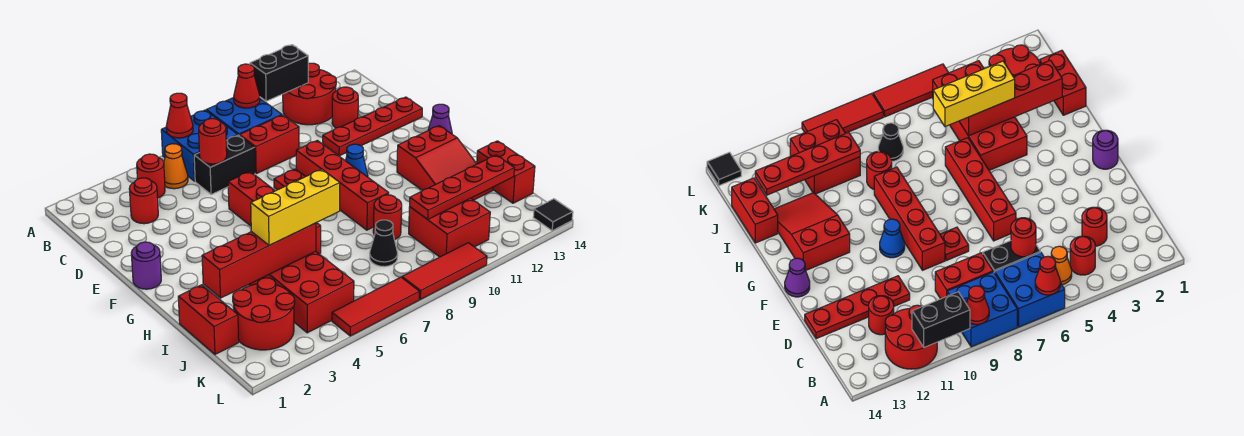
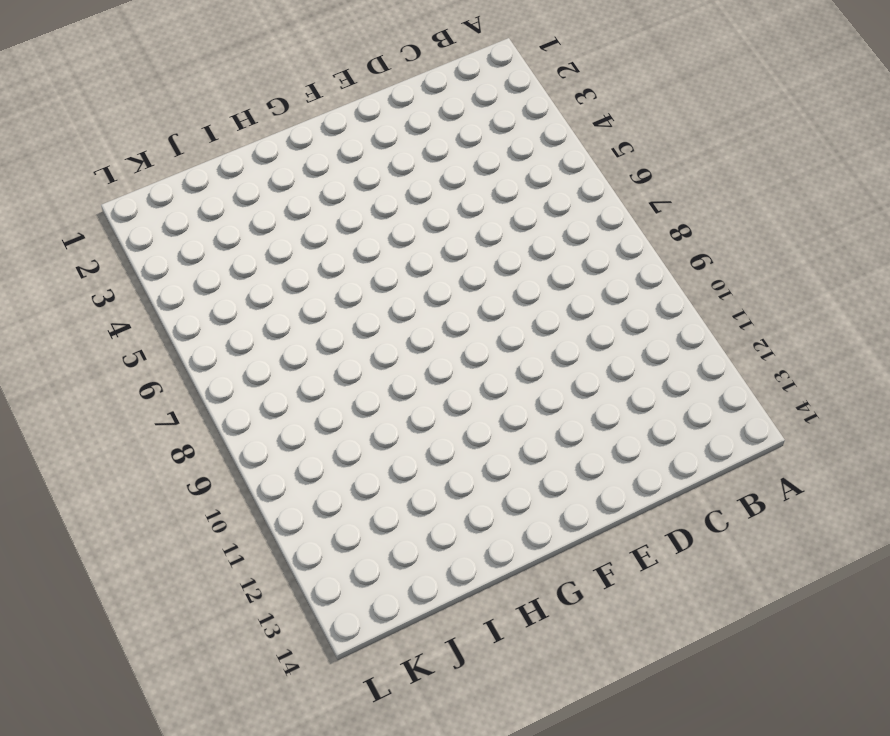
none -> blue 2x2 brick [161,110,237,181]
none -> blue 2x2 brick [206,98,282,136]
none -> red 2x2 round brick [283,63,336,125]
none -> red 1x1 round brick [137,154,165,198]

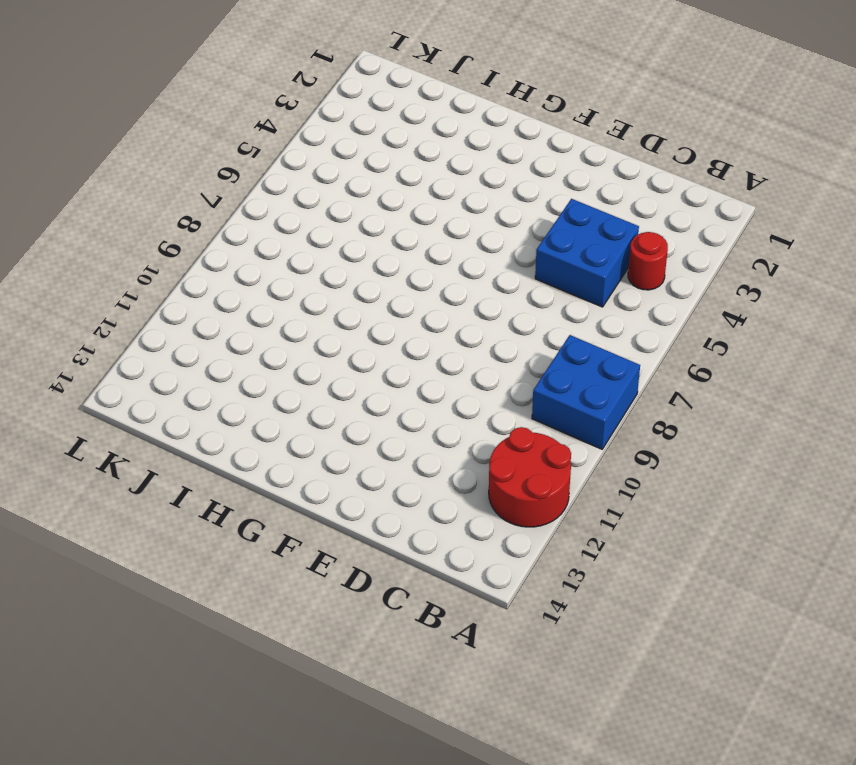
blue 2x2 brick [535,199,639,307] -> blue 2x2 brick moved to [161,110,237,181]
none -> orange 1x1 cone [164,144,188,189]
none -> red 1x1 round brick [129,178,158,224]
none -> black 1x2 brick [194,135,255,194]
none -> red 1x2 brick [240,115,299,173]

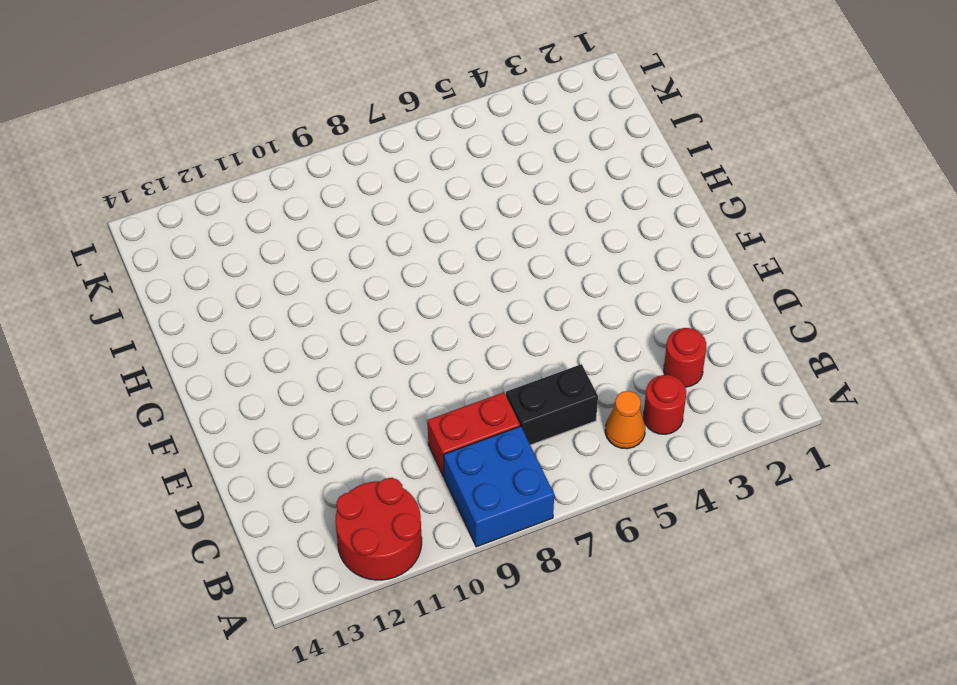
none -> blue 2x2 brick [161,110,237,181]
none -> red 1x1 round brick [332,87,358,128]
none -> red 1x4 plate [323,97,422,156]
none -> red 1x4 brick [228,172,321,254]

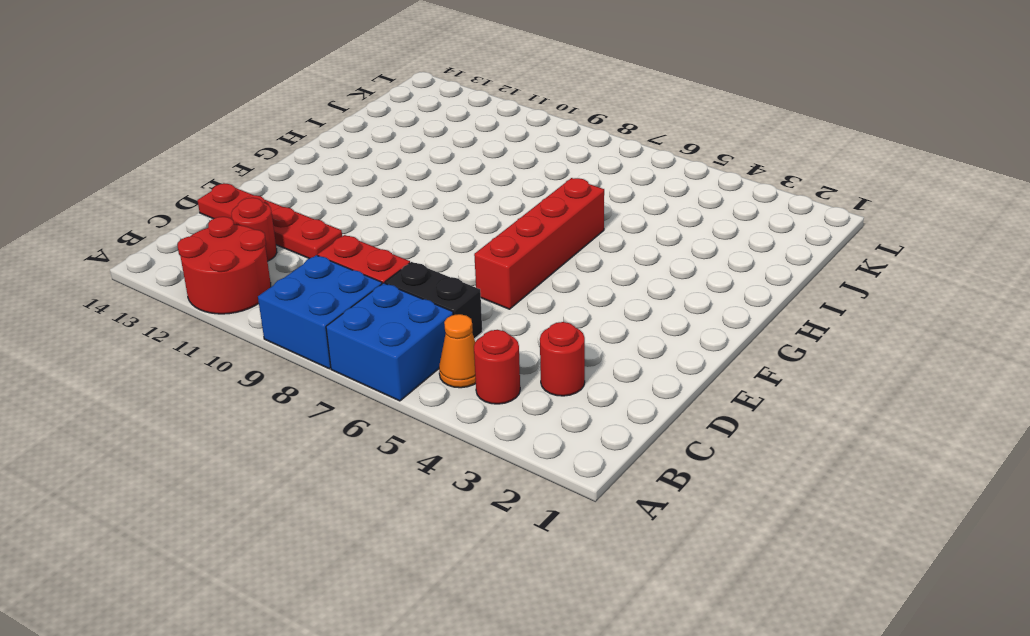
none -> red 1x1 plate [274,169,305,190]
none -> red 1x4 brick [296,140,389,230]
none -> purple 1x1 round brick [131,242,161,289]
none -> blue 1x1 cone [346,144,368,177]

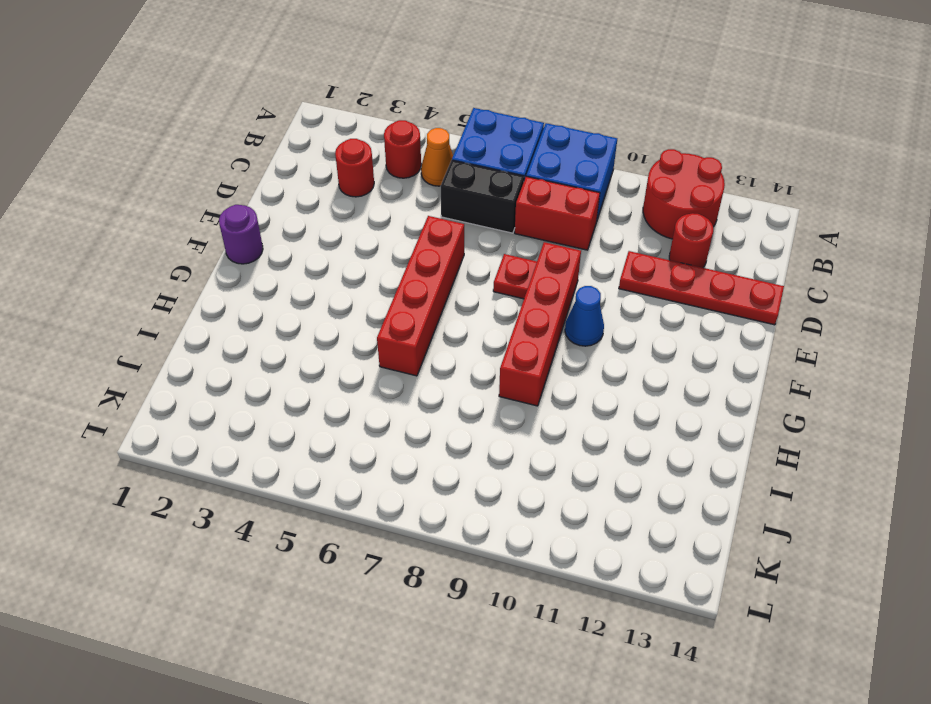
none -> purple 1x1 cone [428,104,452,134]
none -> red 2x3 slope [397,126,493,200]
none -> red 2x4 brick [249,251,354,333]
none -> red 1x2 brick [178,285,239,354]

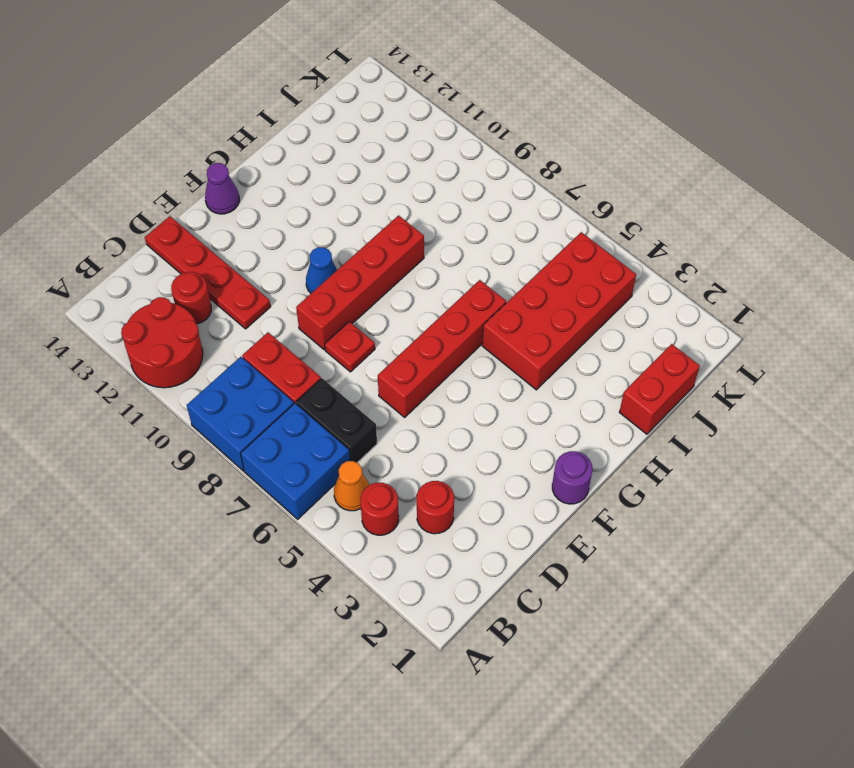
none -> red 2x3 slope [397,126,493,200]
none -> red 1x1 round brick [373,195,402,240]
none -> red 1x2 brick [477,141,535,203]
none -> red 2x2 round brick [233,278,295,350]

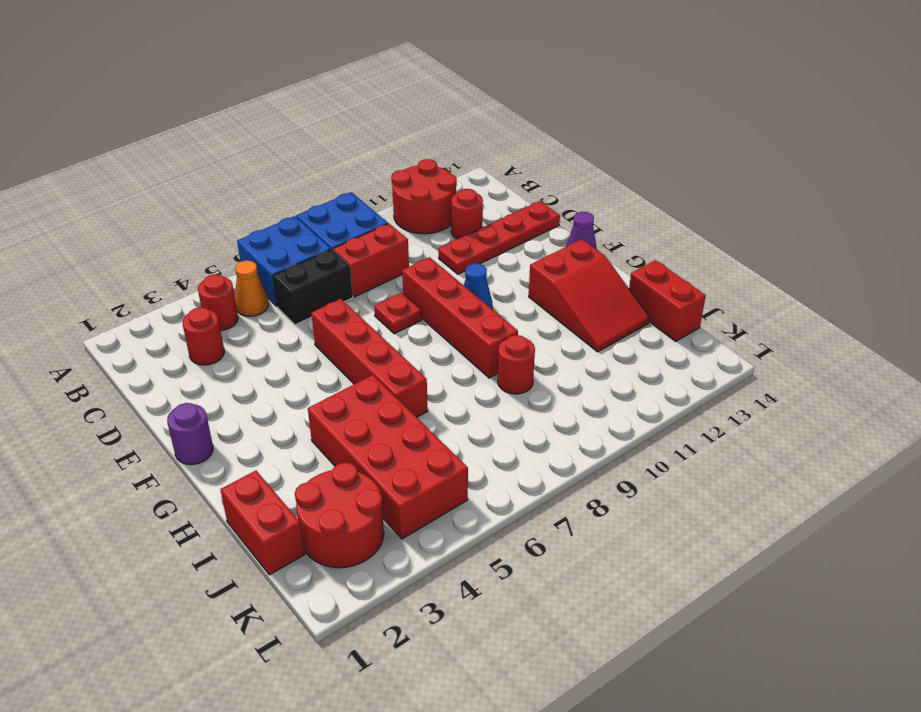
none -> black 1x1 cone [370,220,398,267]
none -> red 2x2 brick [409,198,490,257]
none -> red 1x3 tile [332,277,420,336]
none -> red 1x3 tile [402,243,487,299]

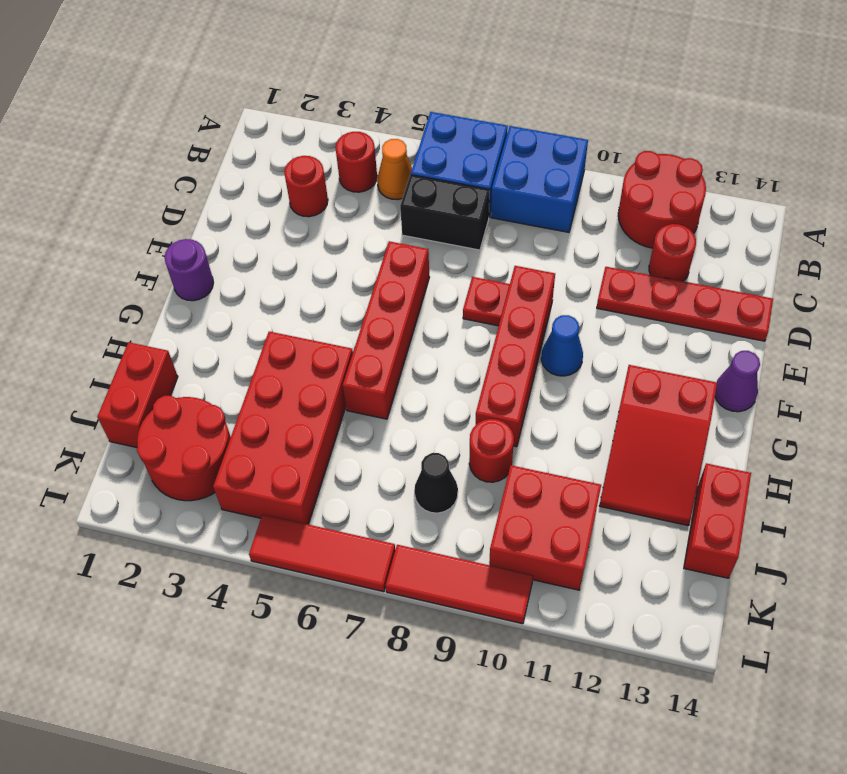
none -> red 1x2 brick [240,115,299,173]
none -> black 1x1 tile [533,199,573,231]
none -> red 1x1 cone [166,93,193,138]
none -> red 1x1 cone [234,64,260,108]

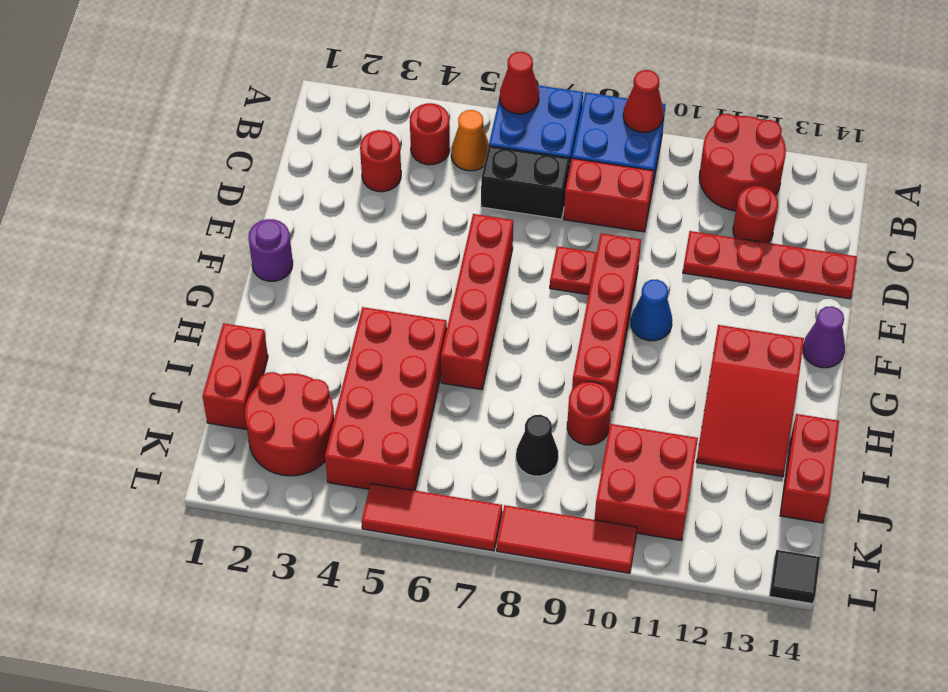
none -> black 1x2 brick [250,45,308,101]
none -> red 1x1 round brick [199,119,227,164]
none -> red 1x4 brick [202,223,316,298]
none -> red 1x4 plate [410,155,514,219]

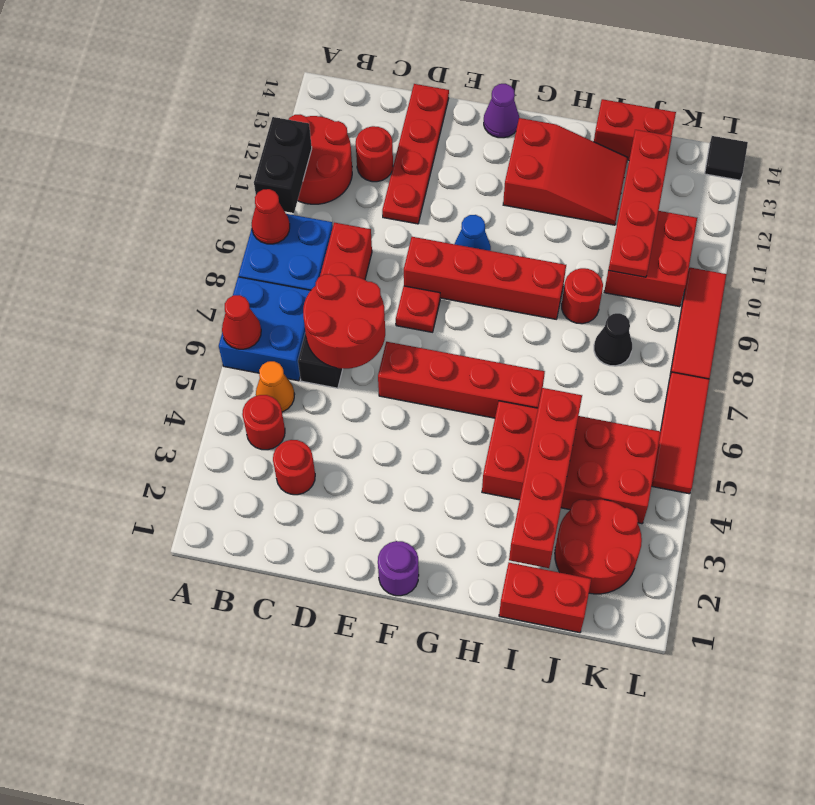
red 2x2 round brick [303,274,385,369] -> red 1x1 round brick [199,119,227,164]
none -> yellow 1x3 brick [251,169,340,245]

